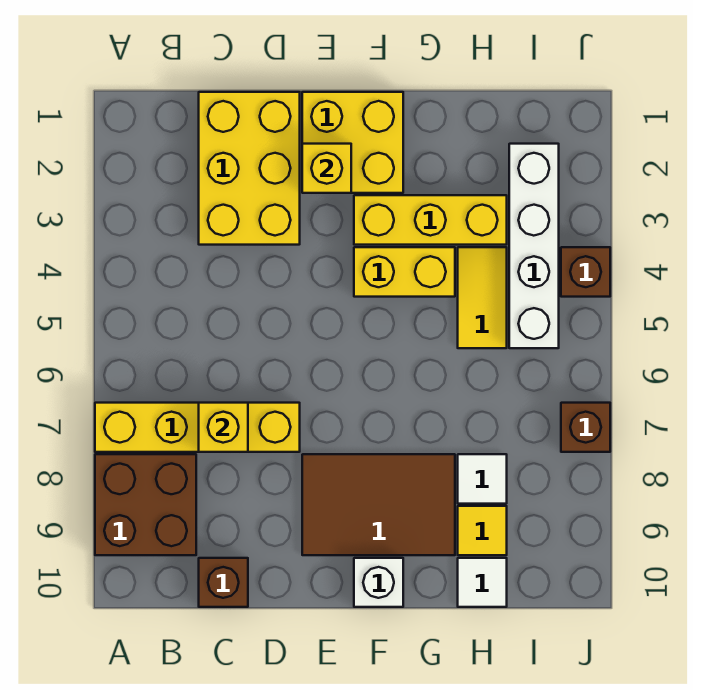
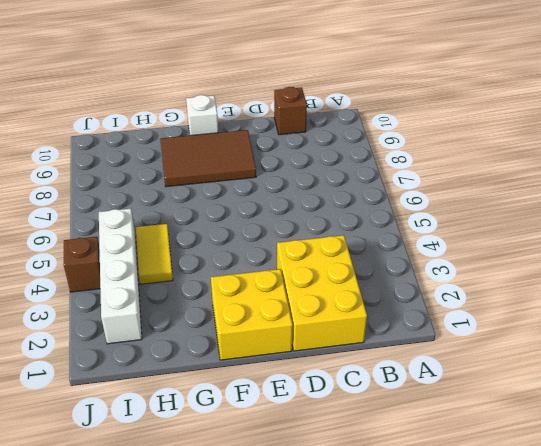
none -> yellow 1x4 brick [95,403,300,452]
none -> brown 2x2 brick [95,454,196,555]
none -> yellow 1x3 brick [354,195,507,245]

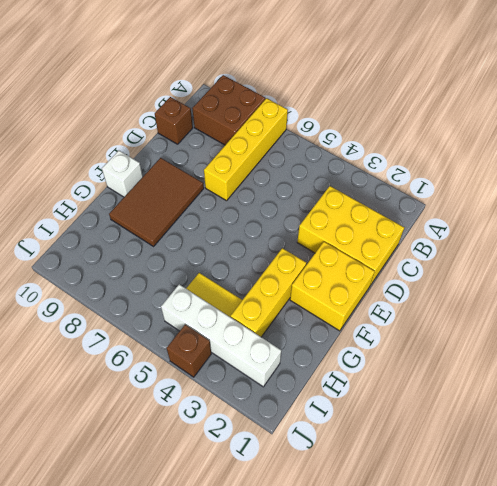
none -> yellow 1x2 brick [354,247,455,297]
none -> white 1x1 tile [458,454,507,504]
none -> yellow 1x1 tile [458,506,507,555]

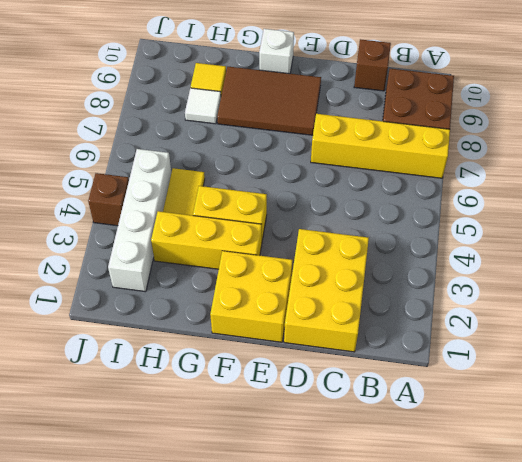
none -> white 1x1 tile [458,558,507,607]
none -> brown 1x1 brick [561,403,610,452]
none -> yellow 1x1 brick [199,403,248,452]

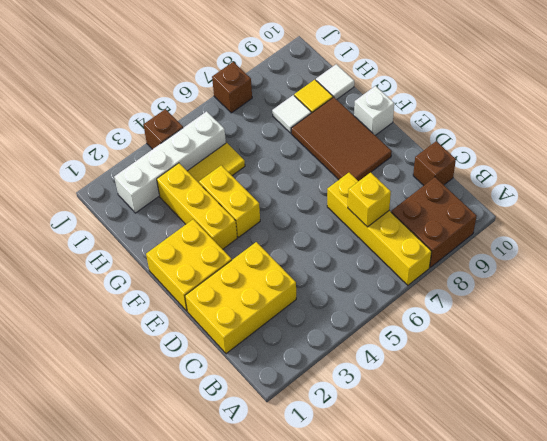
none -> yellow 1x1 brick [302,144,351,193]

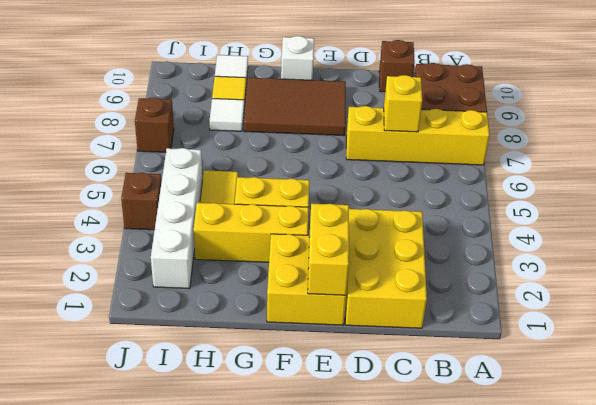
yellow 1x2 brick [308,204,349,295] -> yellow 1x1 brick [302,144,351,193]

